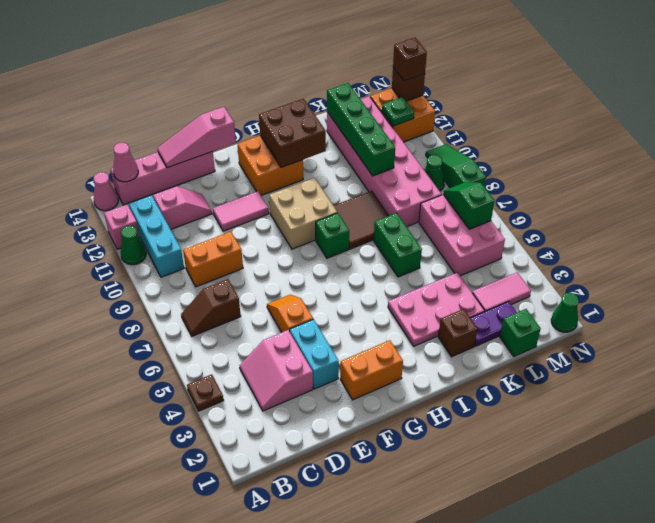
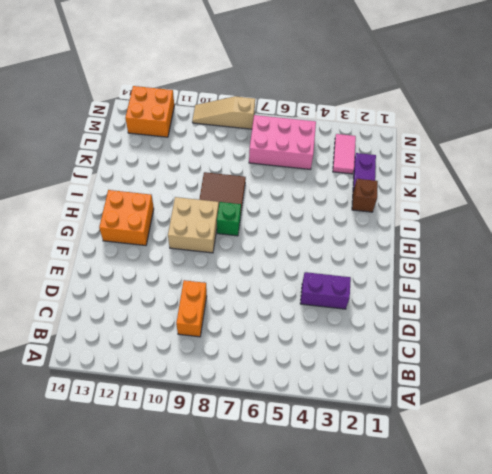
purple 1x2 brick [300,272,351,309] -> cyan 1x2 brick [290,319,339,389]
tan 1x3 slope [192,96,255,129] -> green 1x3 slope [426,144,486,188]
none -> brown 1x1 plate [187,374,224,411]
none -> green 1x1 cone [121,226,146,265]
none -> pink 1x1 brick [104,204,140,249]
none -> pink 1x1 cone [94,172,118,211]

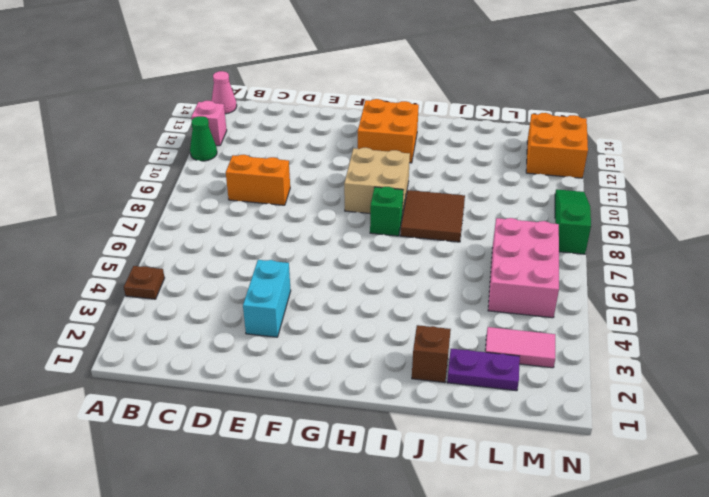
none -> brown 1x2 slope [181,279,241,336]
none -> cyan 1x3 brick [129,195,184,277]
none -> pink 1x4 brick [111,152,215,205]
none -> pink 2x2 slope [240,330,313,411]

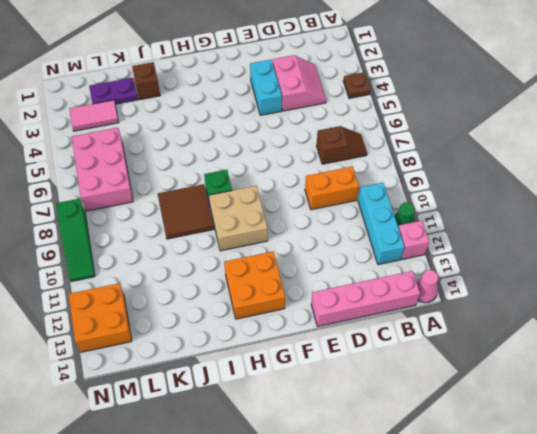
none -> pink 1x2 slope [153,186,212,229]
none -> orange 1x2 slope [267,295,313,332]
none -> pink 1x2 tile [213,191,269,231]
none -> orange 1x2 brick [340,340,403,400]

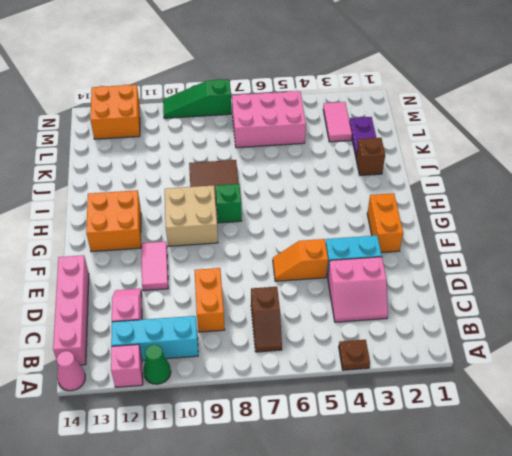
none -> pink 2x3 plate [388,272,485,346]
none -> green 1x2 brick [374,213,422,277]
none -> pink 2x6 brick [327,96,442,227]
none -> green 1x1 brick [500,309,541,356]

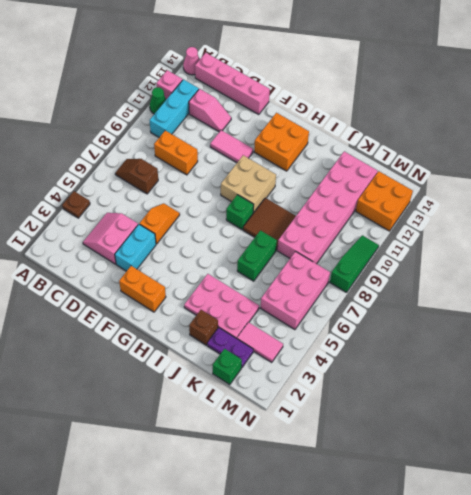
none -> green 1x1 cone [424,155,445,191]
none -> green 1x1 cone [551,293,579,332]
none -> pink 1x1 cone [113,143,138,182]
none -> pink 1x3 slope [157,107,236,168]

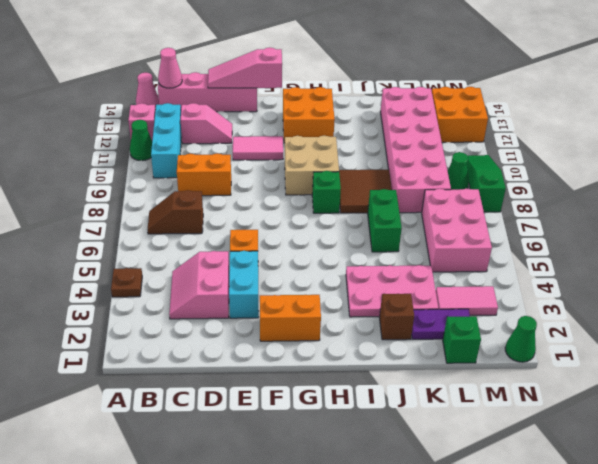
none -> brown 2x2 brick [259,99,326,168]
none -> green 1x4 brick [327,83,395,176]
none -> green 1x2 slope [443,182,494,229]
none -> green 1x1 plate [382,97,414,126]

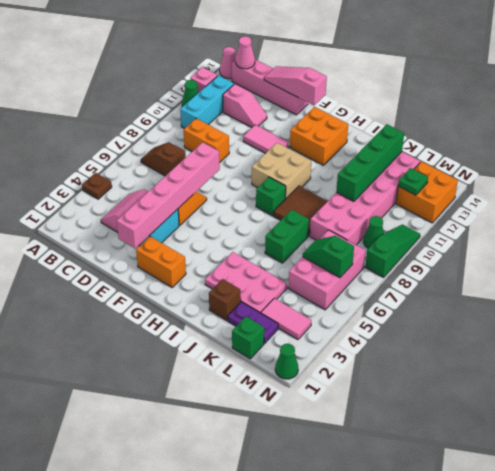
pink 1x6 brick [117,142,220,248] -> none
green 1x2 slope [303,236,354,278] -> green 1x2 slope turned to [443,182,494,229]
none -> brown 2x2 brick [259,99,326,168]
none -> brown 1x1 brick [392,67,425,101]
none -> brown 1x1 brick [393,37,427,81]

